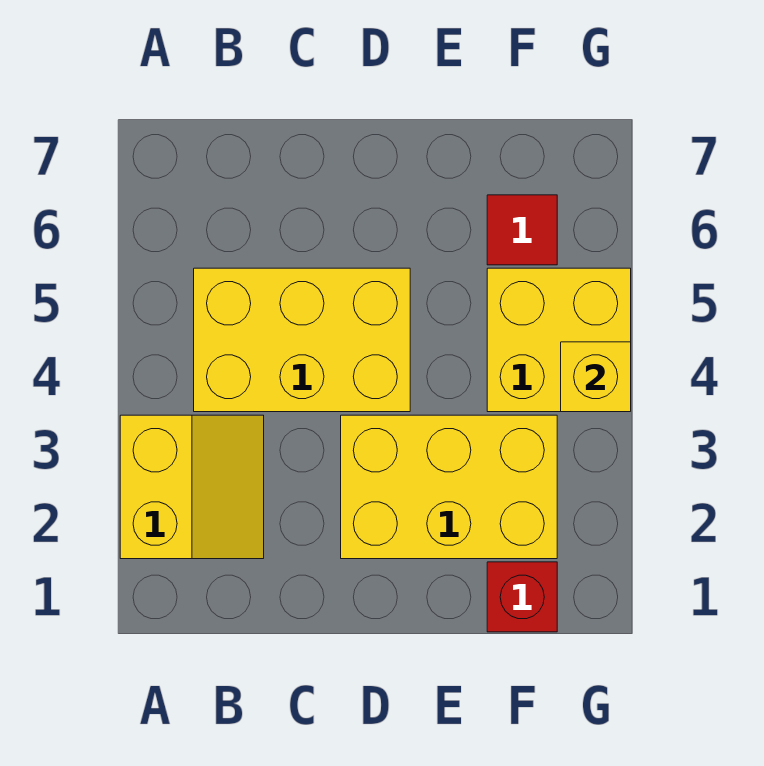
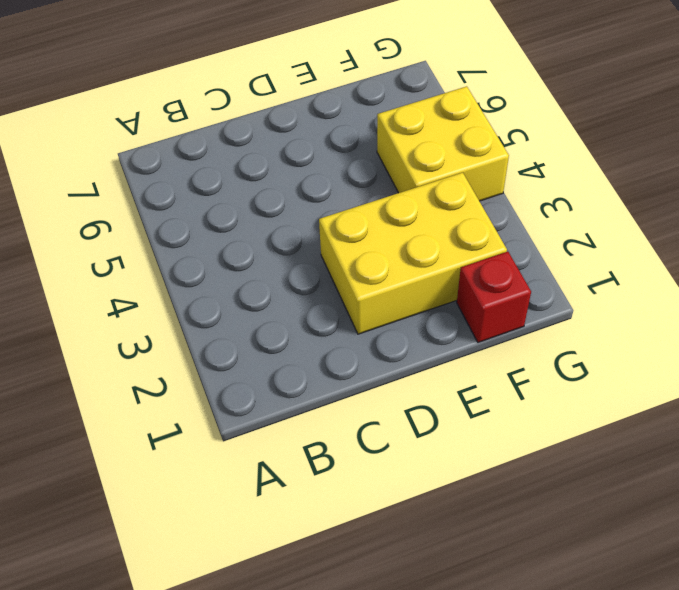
none -> yellow 2x2 slope [120,415,264,559]
none -> yellow 2x3 brick [194,268,410,412]

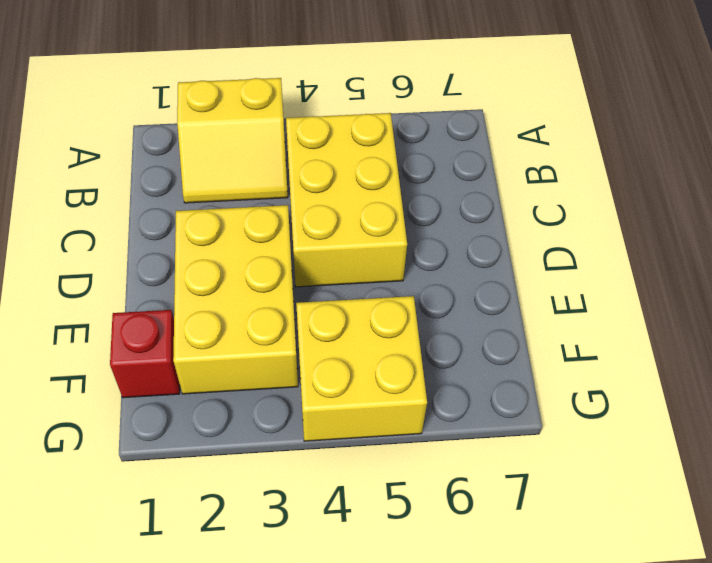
none -> red 1x1 tile [487,195,557,265]
none -> yellow 1x1 brick [561,342,631,412]

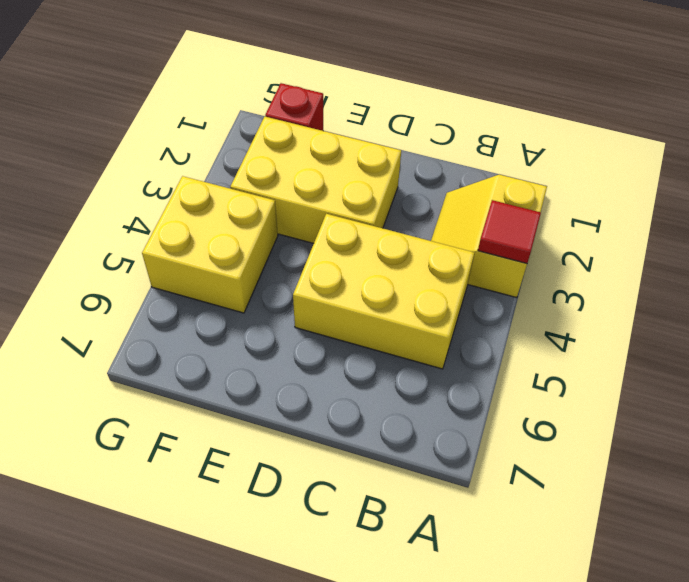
red 1x1 tile [478,200,541,263] -> red 1x1 tile moved to [487,195,557,265]
none -> yellow 1x1 brick [561,342,631,412]

